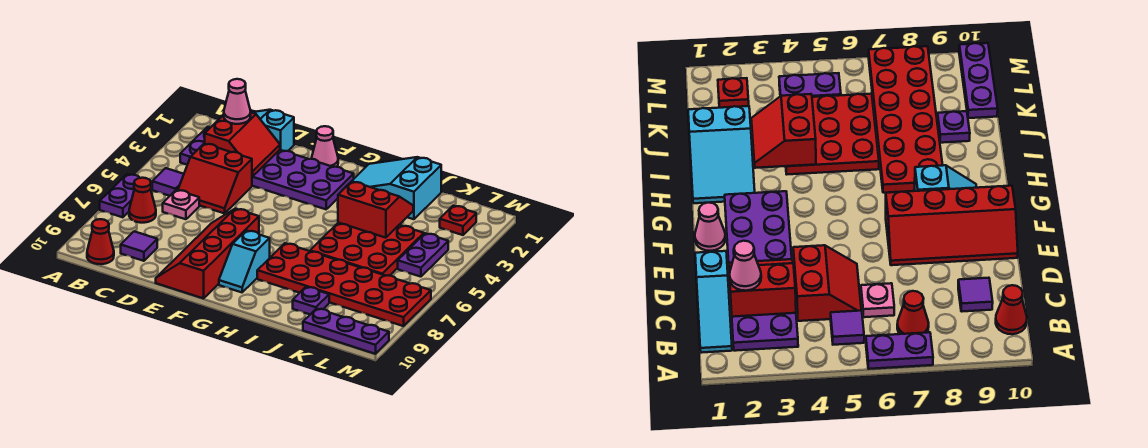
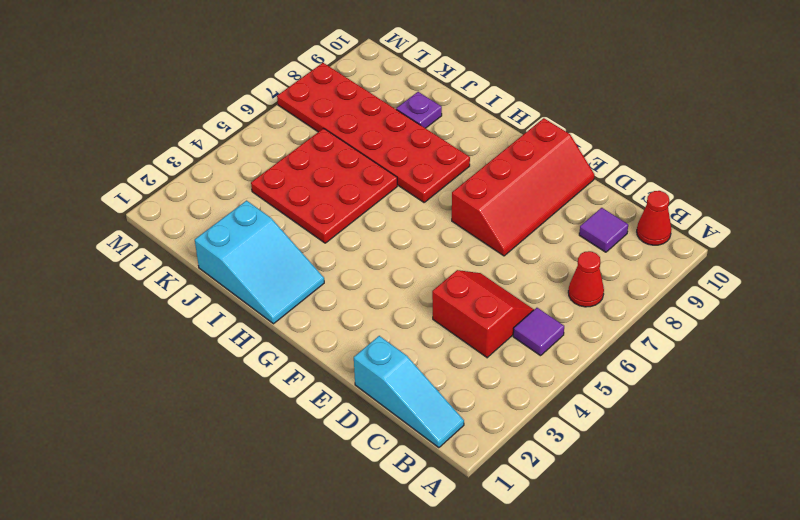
none -> purple 1x2 plate [100,174,140,217]
none -> purple 2x6 plate [180,127,354,209]
none -> pink 1x1 plate [163,190,199,219]

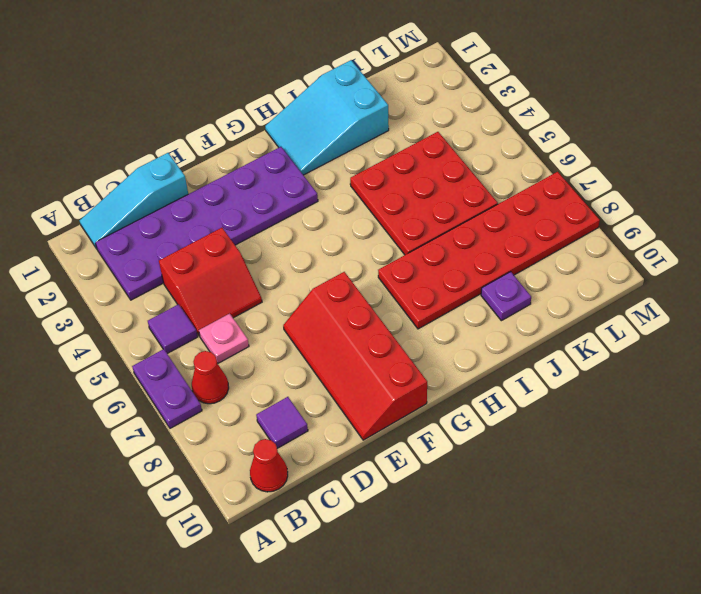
none -> pink 1x1 cone [312,126,338,167]
none -> cyan 1x2 slope [219,231,270,292]
none -> purple 1x3 plate [303,309,389,354]

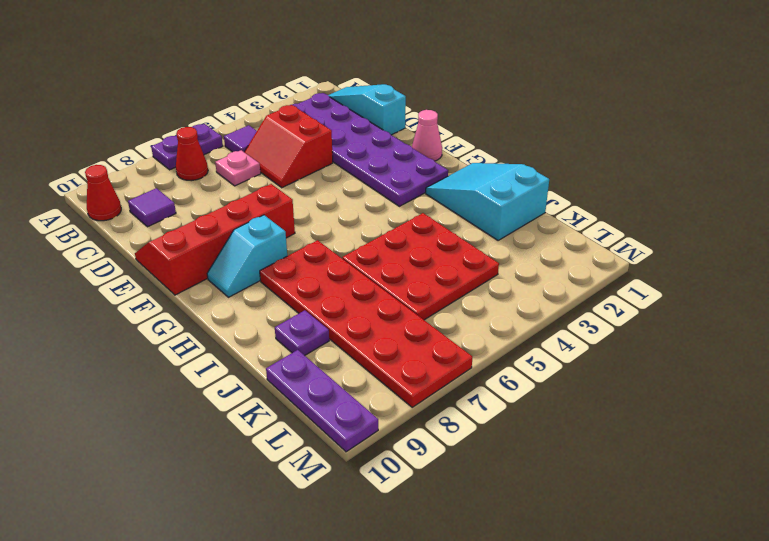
none -> red 1x1 plate [440,206,476,235]
none -> purple 1x2 plate [398,233,448,277]
none -> red 2x2 slope [205,113,280,177]

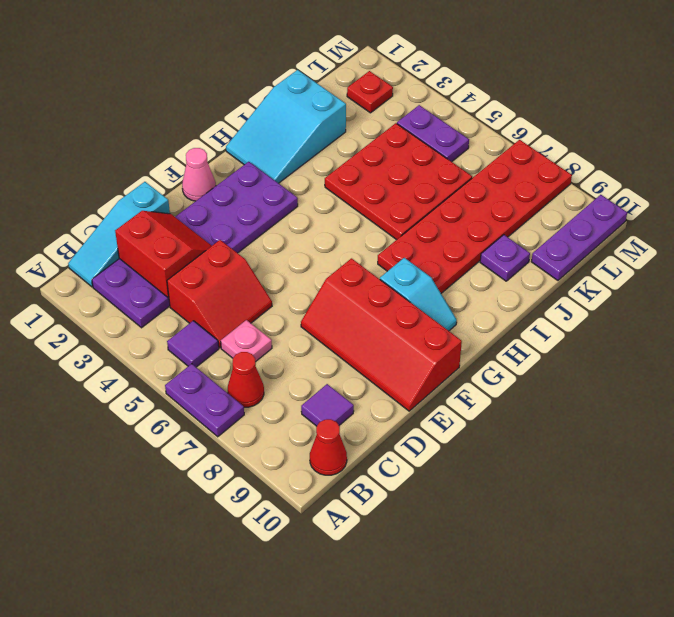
none -> red 2x2 slope [338,181,413,238]
none -> pink 1x1 cone [224,79,251,124]

